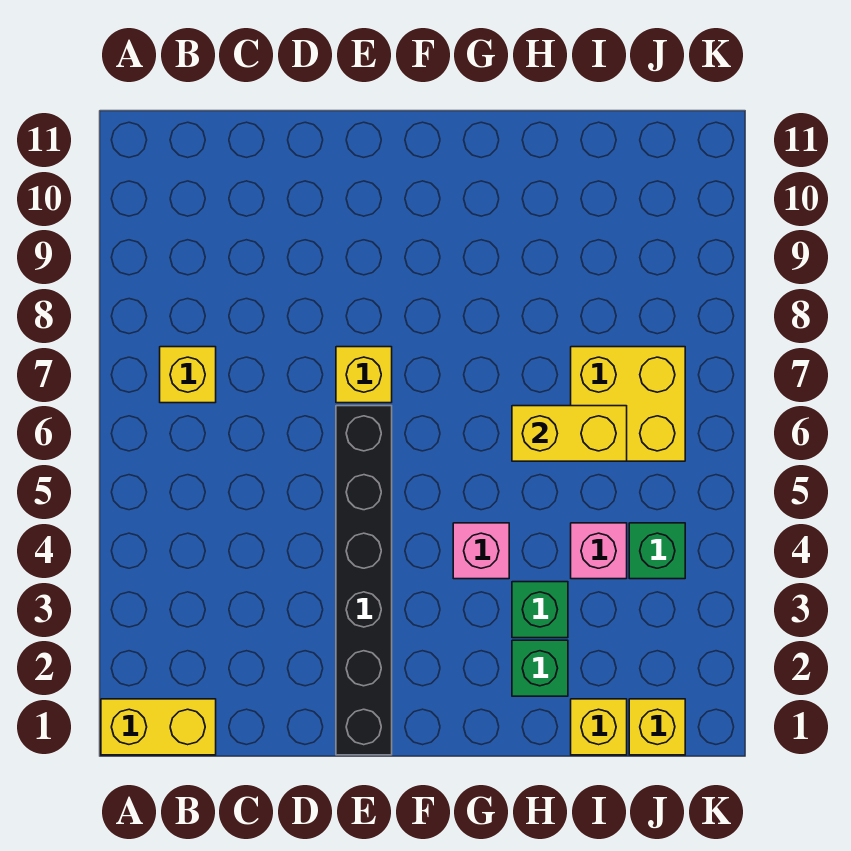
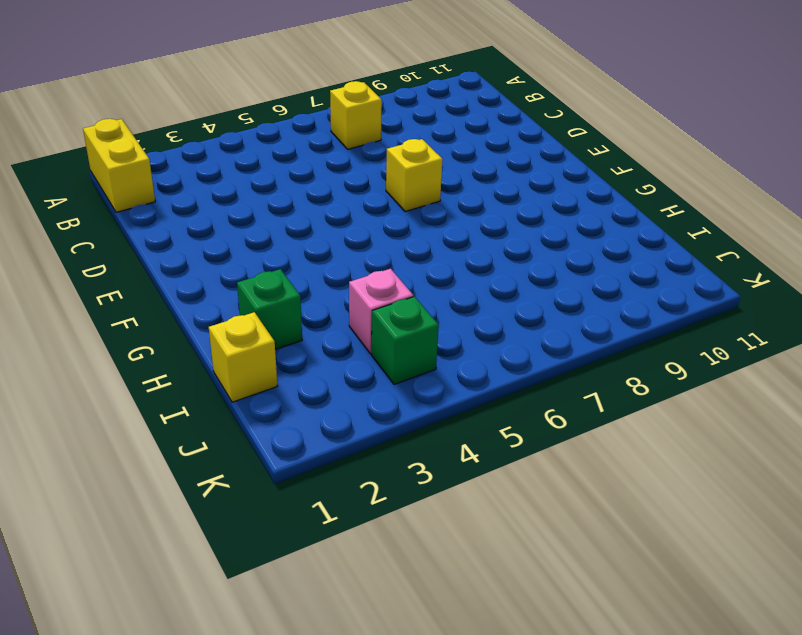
none -> black 1x6 brick [336,406,392,755]
none -> pink 1x1 brick [453,523,509,579]
none -> green 1x1 brick [512,582,568,638]

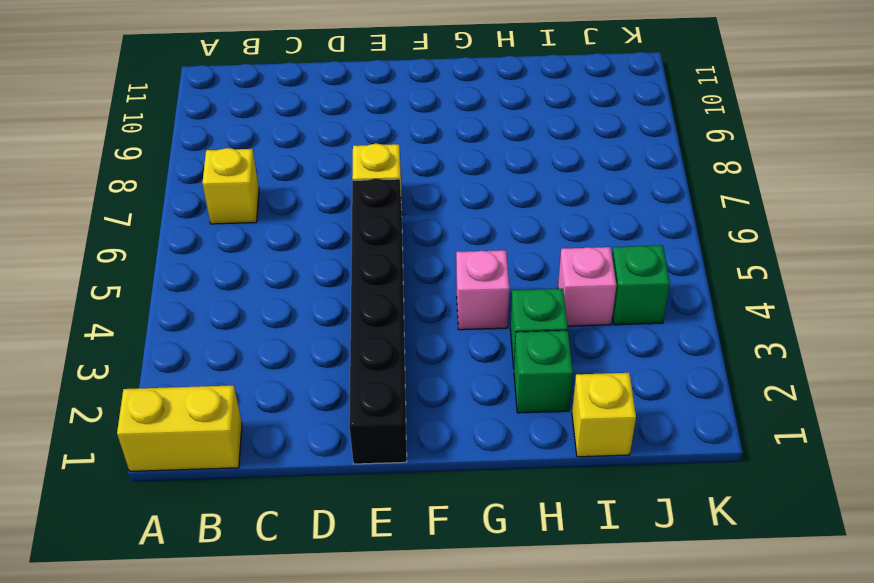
none -> yellow 2x2 brick [571,347,685,461]
none -> yellow 1x1 brick [629,699,685,755]
none -> yellow 1x2 brick [512,406,627,461]

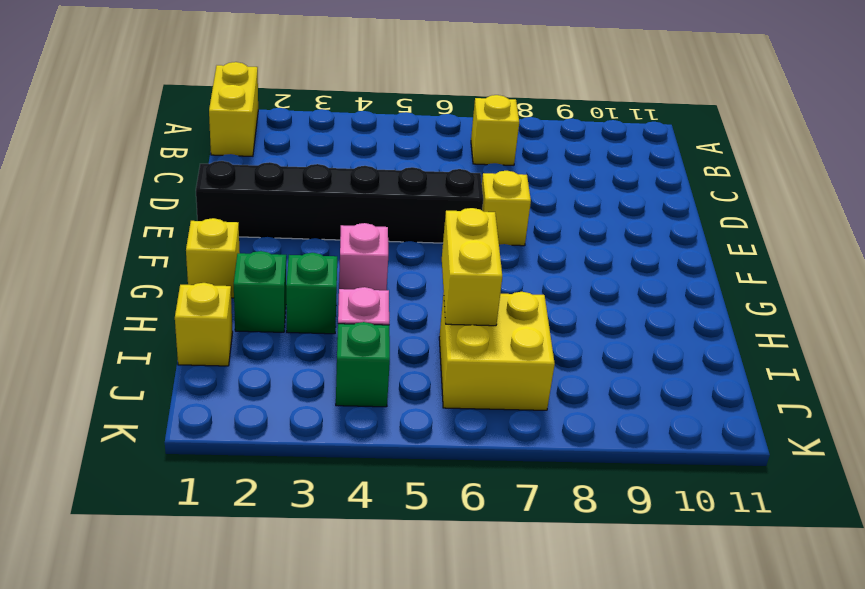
yellow 1x1 brick [186,218,240,298] -> yellow 1x1 brick moved to [629,699,685,755]

